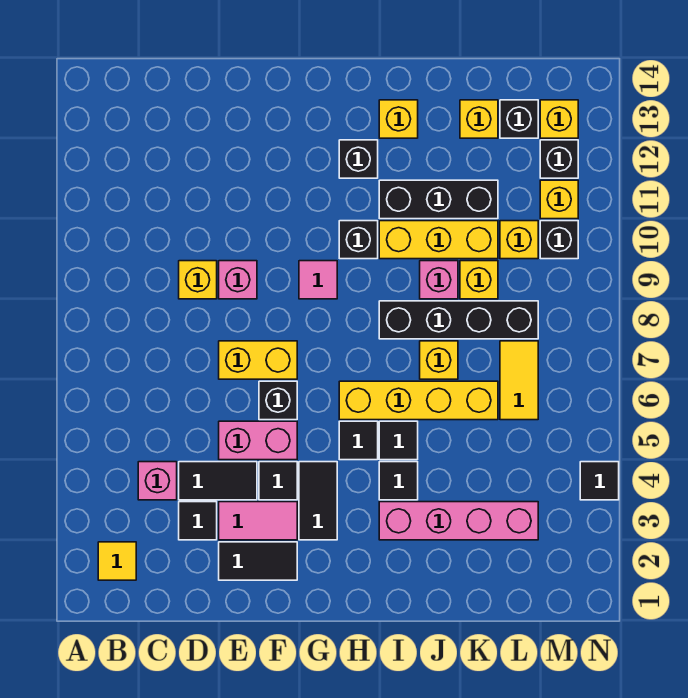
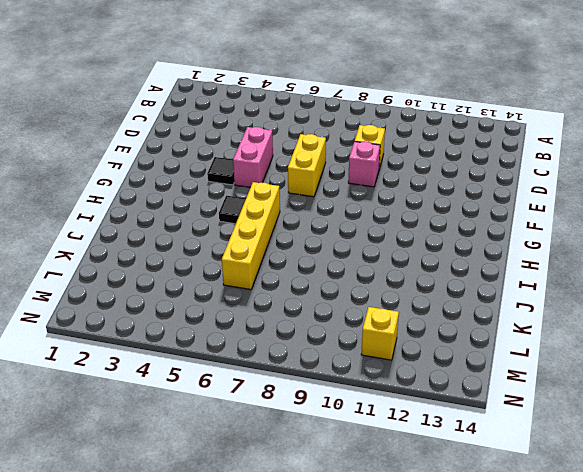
none -> yellow 1x1 tile [98,542,136,580]
none -> pink 1x1 brick [138,462,177,500]
none -> black 1x1 tile [179,502,217,540]
none -> black 1x2 tile [179,462,257,500]

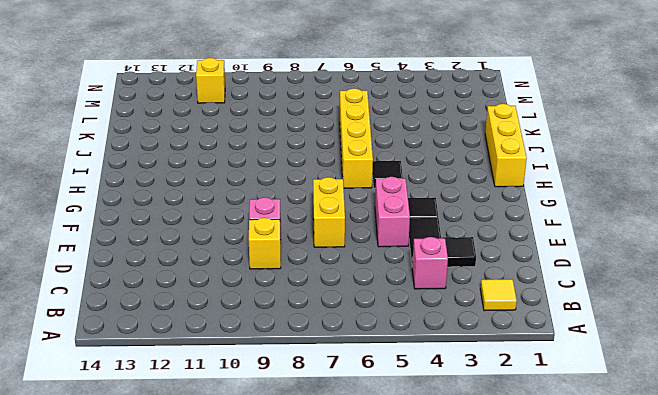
yellow 1x3 brick [485,104,527,187] -> yellow 1x3 brick moved to [379,221,498,259]
none -> black 1x2 tile [219,542,297,580]
none -> pink 1x2 tile [219,502,297,540]
none -> black 1x1 brick [259,381,297,420]
none -> black 1x2 tile [299,462,337,540]

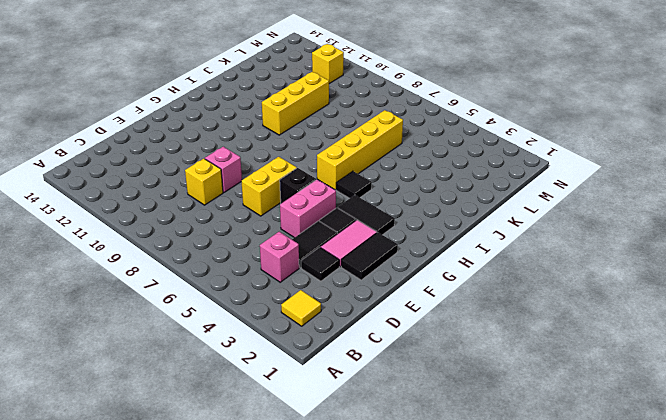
none -> pink 1x1 tile [299,261,337,299]
none -> black 1x1 brick [339,221,378,259]
none -> black 1x1 brick [339,140,378,178]
none -> pink 1x4 brick [379,502,538,540]

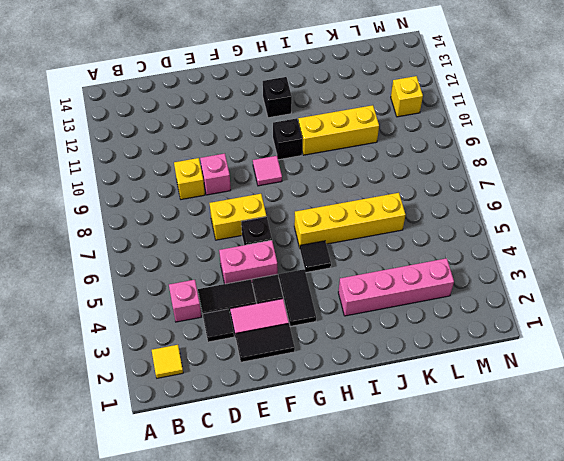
none -> black 1x1 tile [379,462,418,500]
none -> black 1x1 tile [379,421,418,460]
none -> black 1x4 brick [379,301,538,339]
none -> black 1x3 brick [379,180,498,219]

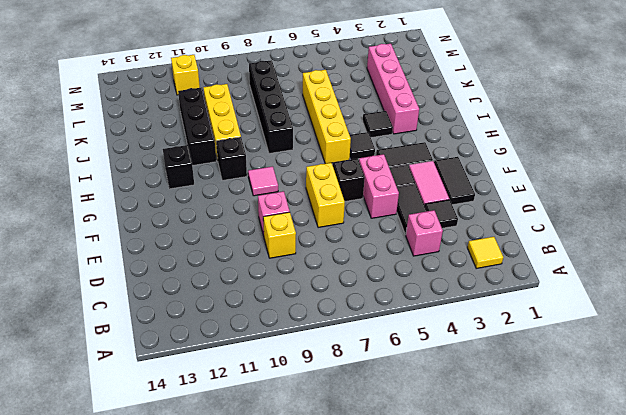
none -> black 1x1 tile [379,421,418,460]
none -> yellow 1x1 brick [379,100,418,138]
none -> yellow 1x1 brick [420,341,458,379]
none -> pink 1x1 brick [420,261,458,299]

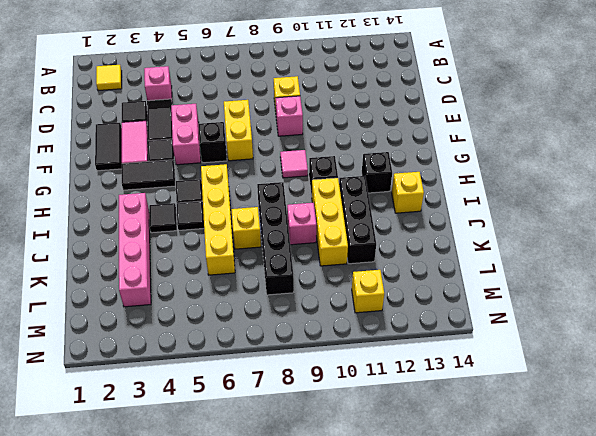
none -> yellow 1x1 brick [460,261,498,299]
none -> yellow 1x1 brick [460,100,498,138]
none -> yellow 1x2 tile [500,341,538,420]
none -> yellow 1x1 brick [500,221,538,259]

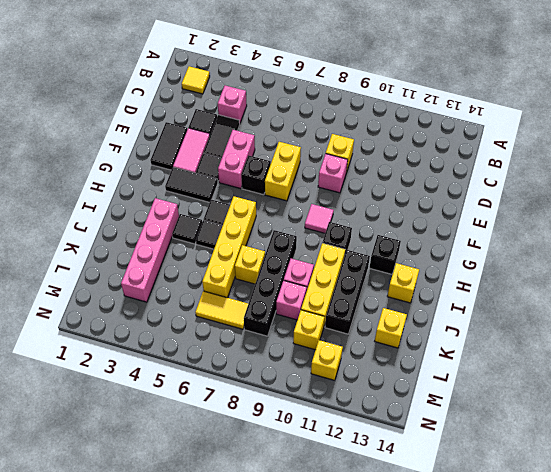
pink 1x1 brick [276,281,307,320] -> yellow 1x1 brick [460,261,498,299]
none -> black 1x1 brick [500,100,538,138]
none -> black 1x1 brick [540,221,578,259]
none -> black 1x1 brick [540,140,578,178]
none -> yellow 1x1 brick [540,100,578,138]

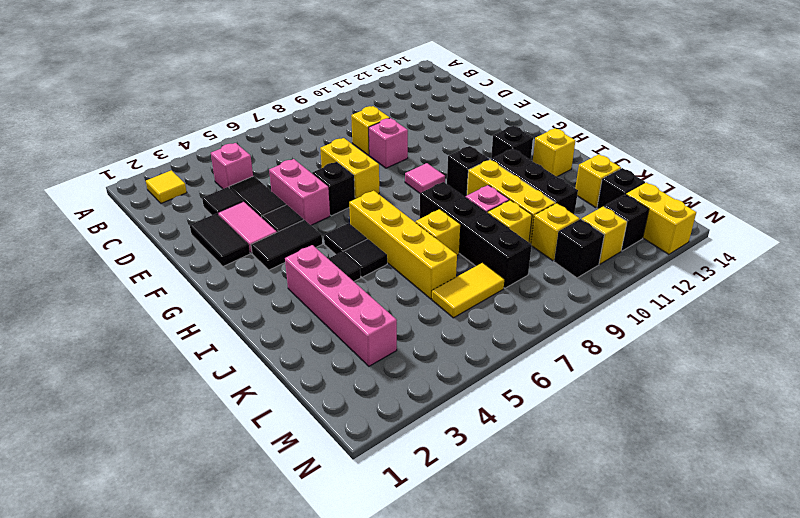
yellow 1x2 brick [626,182,696,254] -> yellow 1x1 brick [540,100,578,138]
none -> black 1x1 tile [580,462,619,500]

